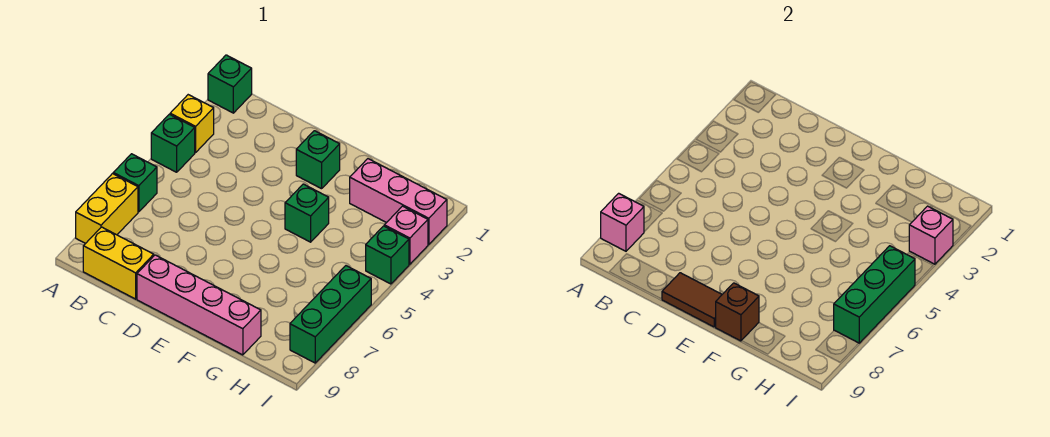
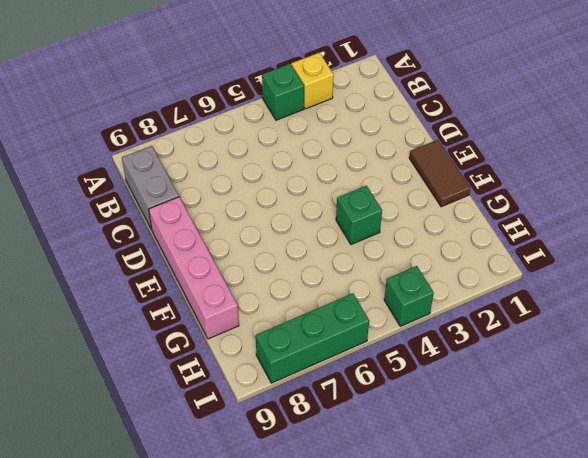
grey 1x2 brick [122,146,179,230] -> yellow 1x2 brick [83,227,154,299]
brown 1x2 tile [409,140,470,207] -> brown 1x2 tile moved to [662,273,722,327]
none -> green 1x1 brick [208,55,252,113]
none -> green 1x1 brick [113,154,157,212]
none -> yellow 1x2 brick [76,174,138,243]

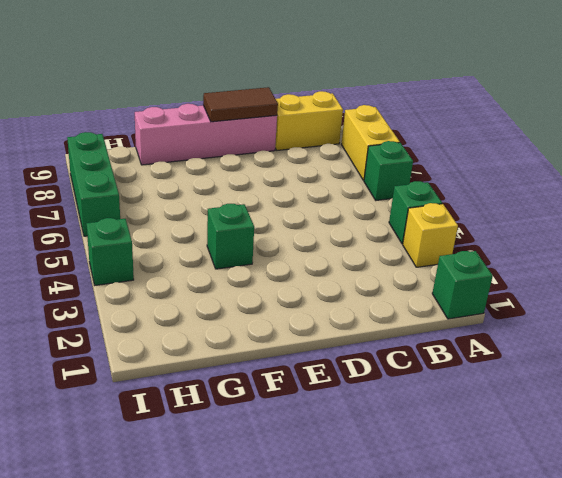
none -> green 1x1 brick [296,131,340,189]
none -> pink 1x3 brick [350,159,447,245]
none -> pink 1x1 brick [384,206,428,264]

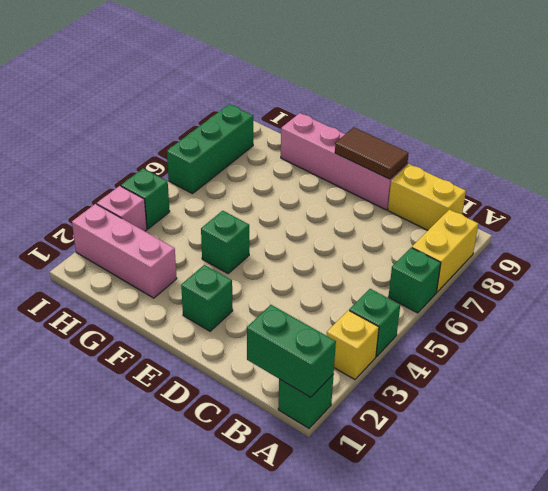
green 1x2 brick [247,305,336,397] -> none
none -> pink 1x1 brick [601,193,644,251]
none -> brown 1x1 brick [716,283,759,341]
none -> pink 1x1 brick [909,206,953,264]

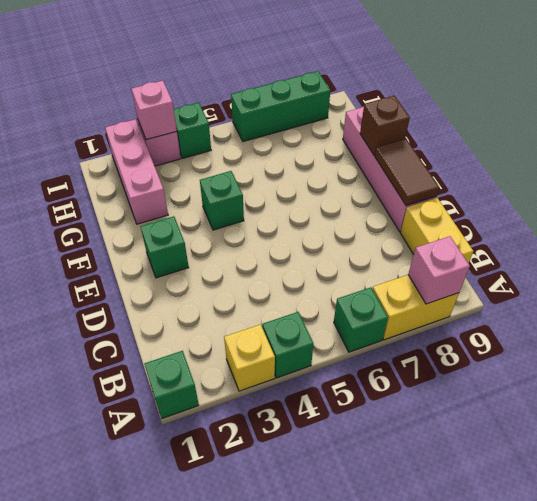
none -> green 1x3 brick [834,246,915,343]

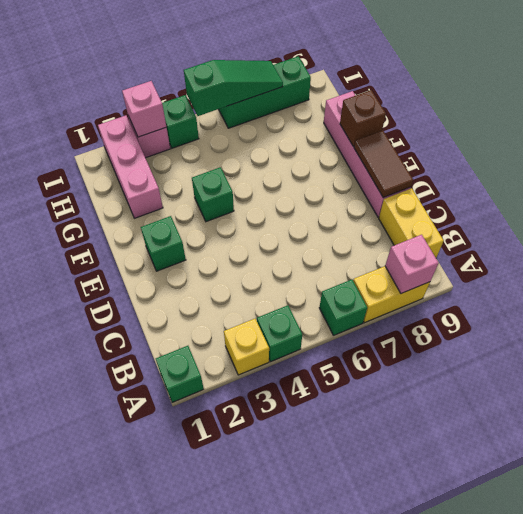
green 1x3 slope [184,60,283,116] -> green 1x3 brick [834,246,915,343]

